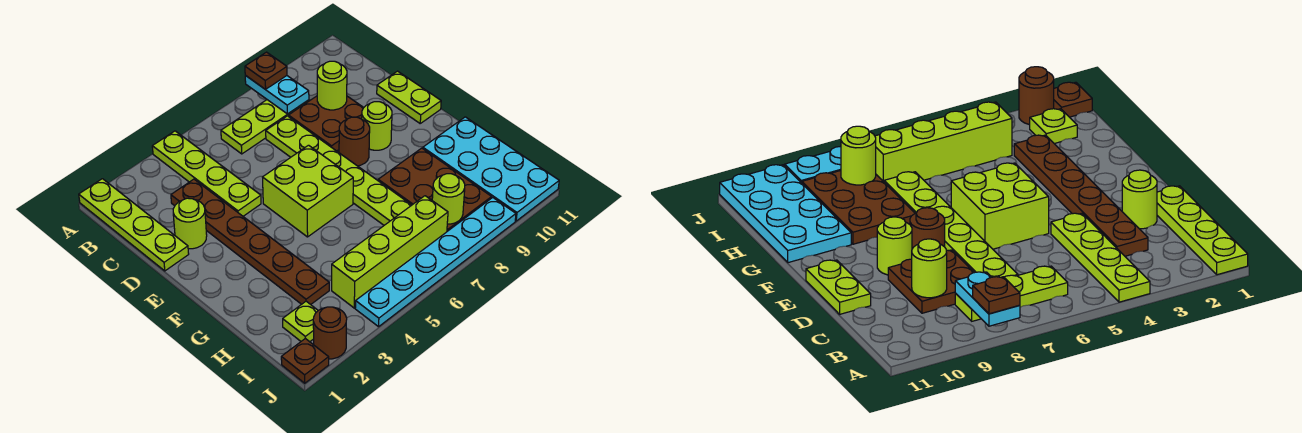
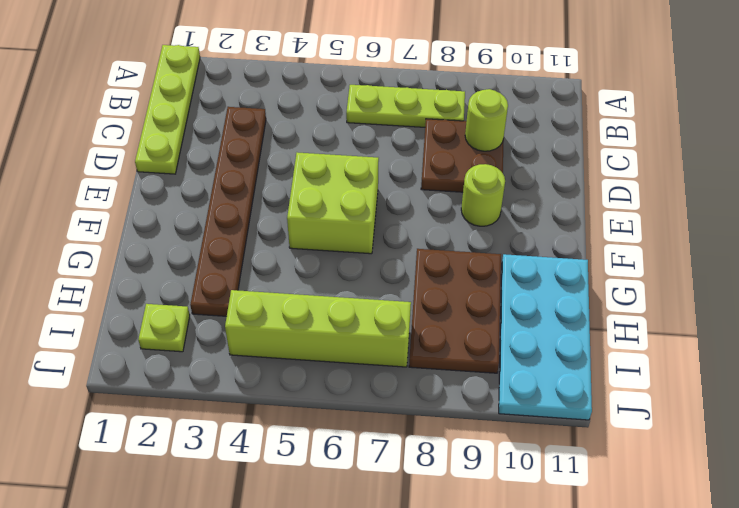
none -> lime 1x4 plate [152,131,261,216]
none -> lime 1x6 plate [266,116,411,225]
none -> lime 1x1 round brick [173,198,207,249]

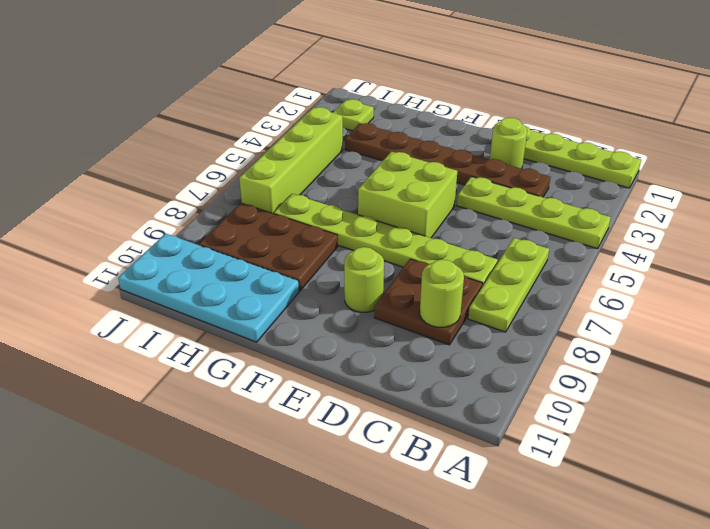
none -> lime 1x2 plate [377,71,441,123]
none -> brown 1x1 round brick [339,117,370,166]
none -> brown 1x1 plate [281,338,329,383]

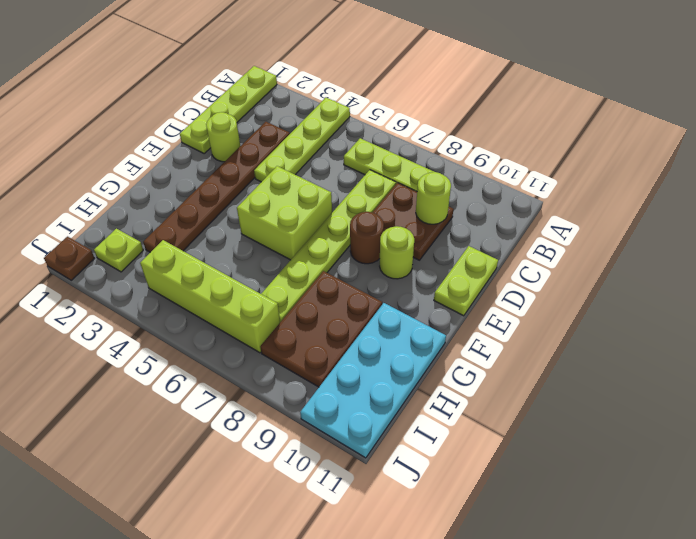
none -> brown 1x1 round brick [313,307,347,359]
none -> cyan 1x6 plate [355,198,516,327]
none -> cyan 1x2 plate [245,75,309,114]

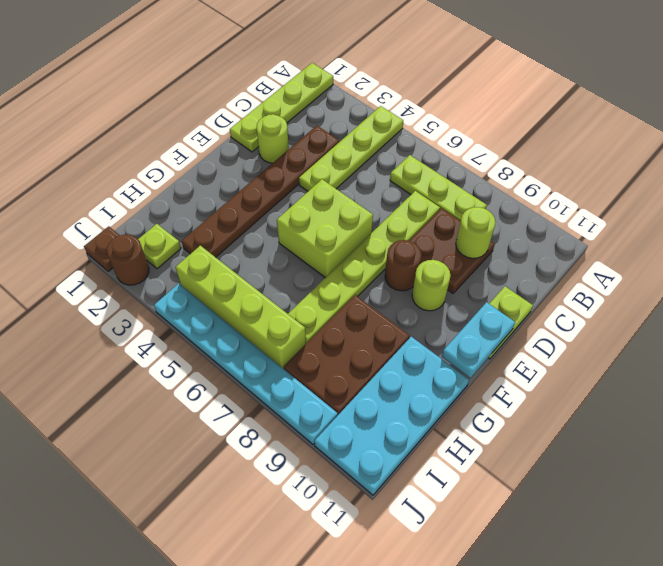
cyan 1x2 plate [442,302,515,378] -> cyan 1x2 plate moved to [245,75,309,114]
none -> lime 1x1 round brick [432,174,465,224]
none -> brown 1x1 plate [245,52,287,89]

